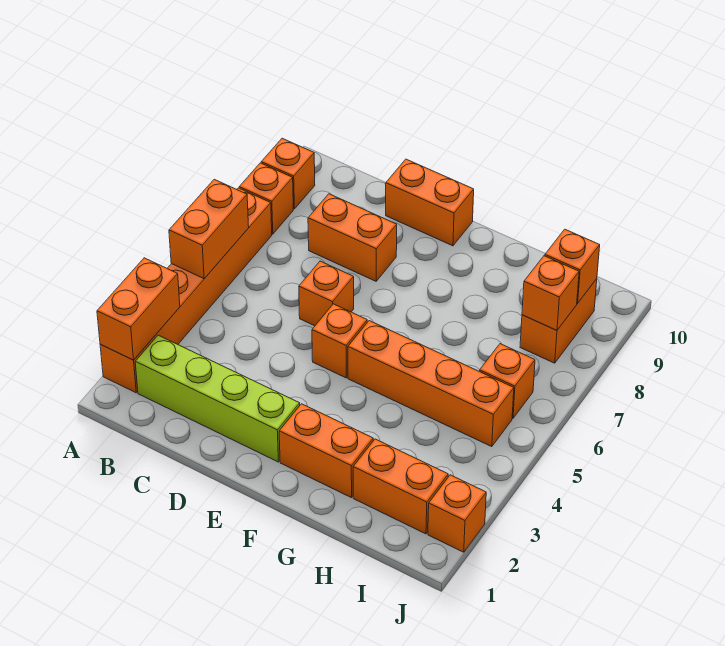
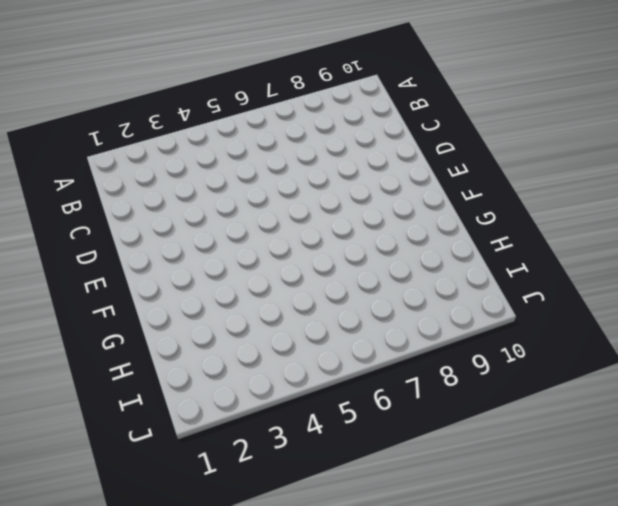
none -> orange 1x6 brick [100,188,272,393]
none -> orange 1x1 brick [239,163,293,234]
none -> orange 1x1 brick [261,138,315,209]

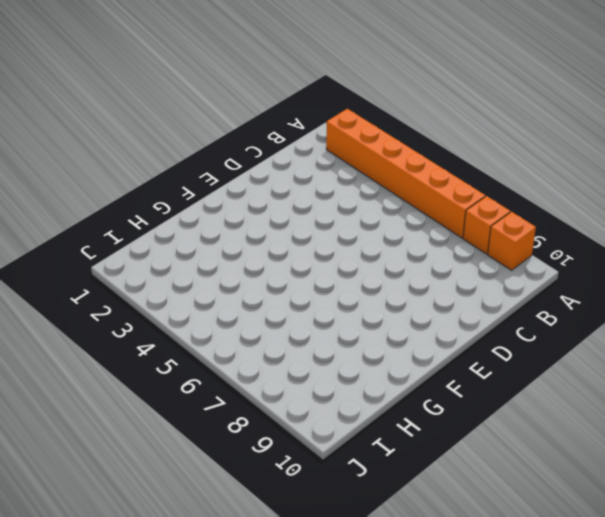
none -> lime 1x4 brick [135,335,300,462]
none -> orange 1x2 brick [308,194,397,281]
none -> orange 1x1 brick [299,261,354,326]

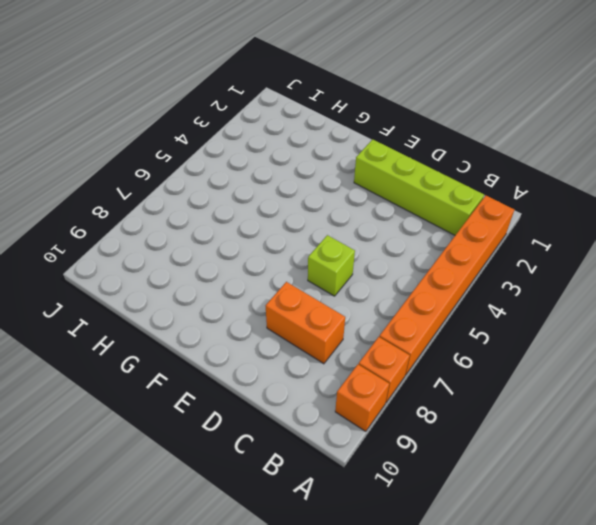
lime 1x1 brick [308,235,355,296] -> orange 1x1 brick [299,261,354,326]
none -> orange 1x2 brick [386,159,474,246]
none -> orange 1x1 brick [312,304,367,378]
none -> orange 1x2 brick [279,404,373,498]

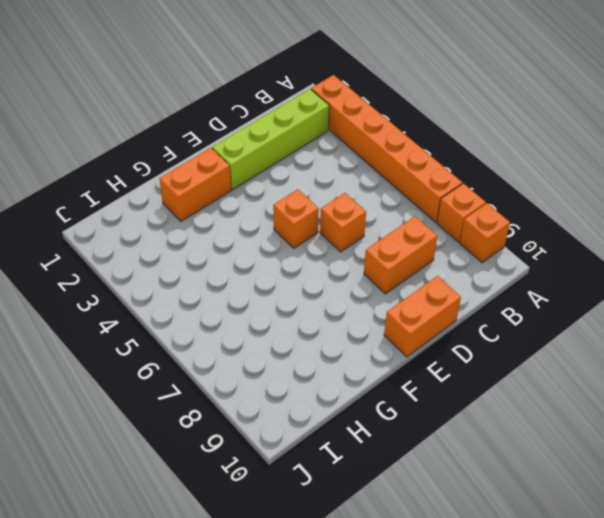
none -> orange 1x4 brick [348,321,514,447]
none -> orange 1x2 brick [353,439,448,534]
none -> orange 1x1 brick [480,344,535,418]

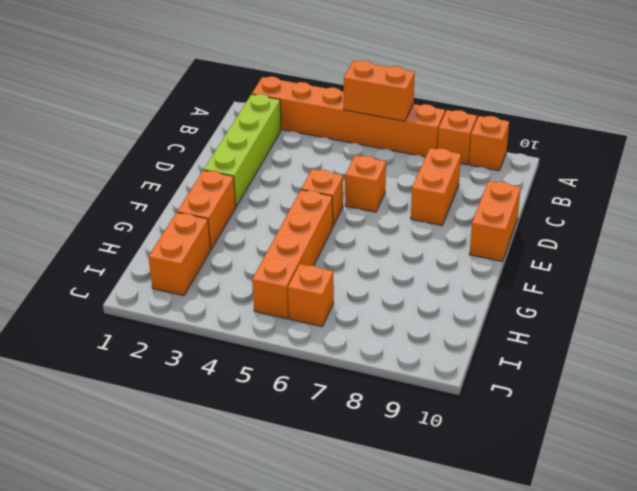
none -> orange 1x2 brick [520,279,597,363]
none -> orange 1x1 brick [428,475,486,552]
none -> orange 1x2 brick [97,258,180,360]

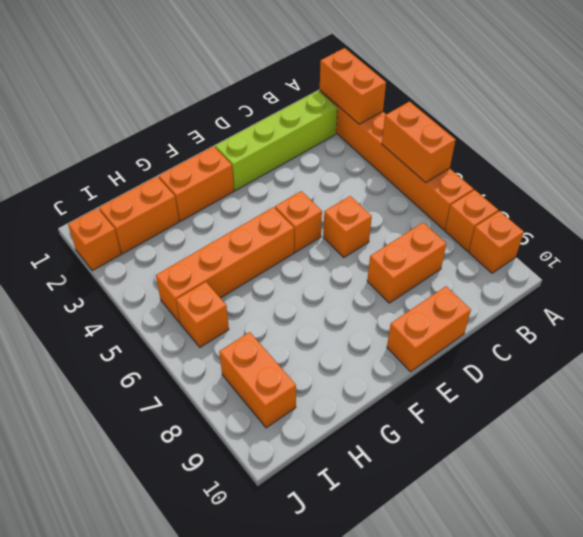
none -> orange 1x1 brick [522,256,579,330]
none -> orange 1x1 brick [545,229,600,303]

